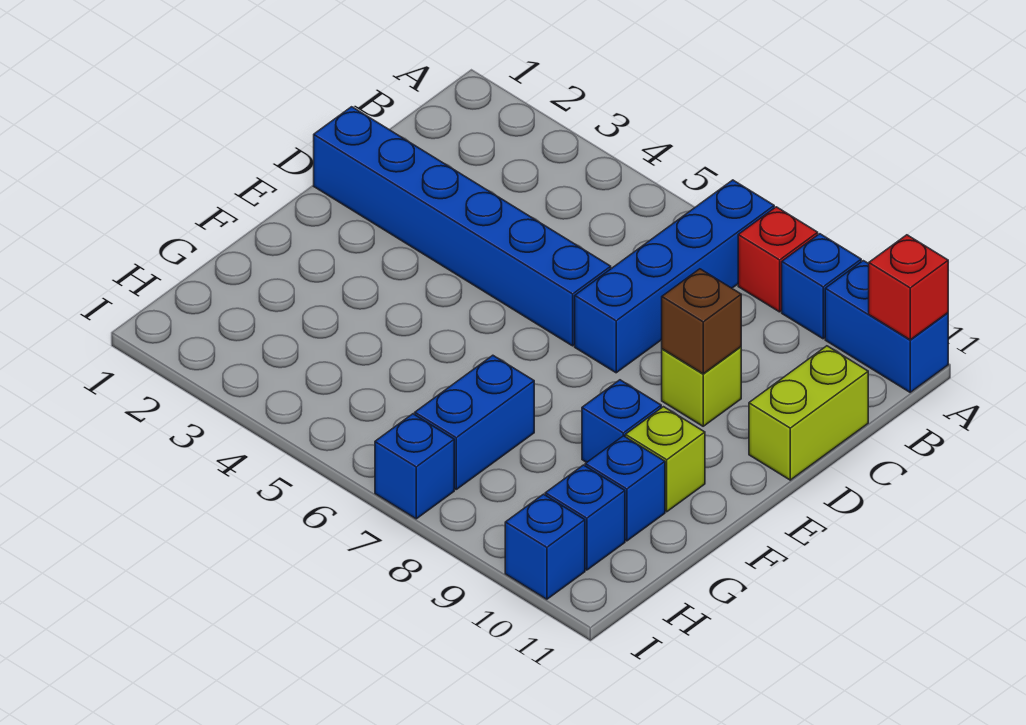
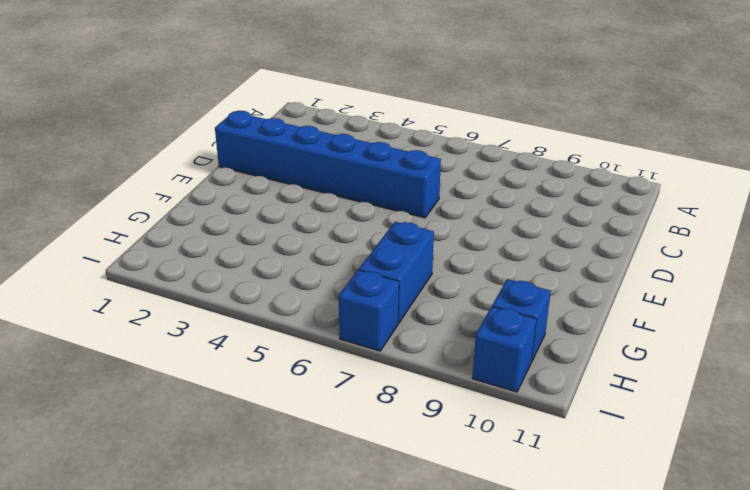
none -> blue 1x4 brick [575,180,774,373]
none -> red 1x1 brick [738,207,818,312]
none -> blue 1x1 brick [782,234,861,339]

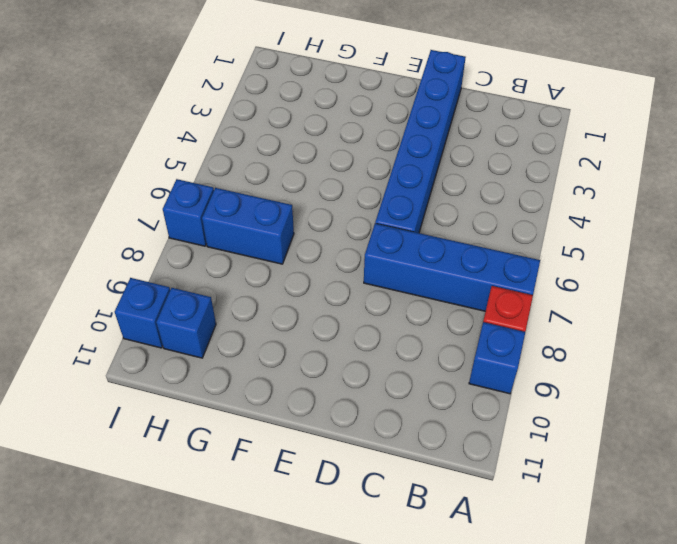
none -> blue 1x2 brick [825,261,948,392]
none -> lime 1x2 brick [749,346,868,480]
none -> lime 1x1 brick [662,347,741,426]

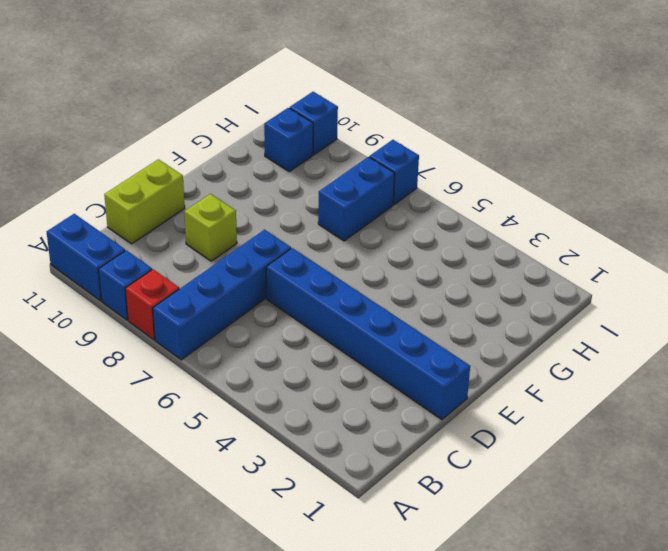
none -> blue 1x1 brick [582,380,661,463]
none -> lime 1x1 brick [625,407,705,512]
none -> blue 1x1 brick [585,436,665,541]

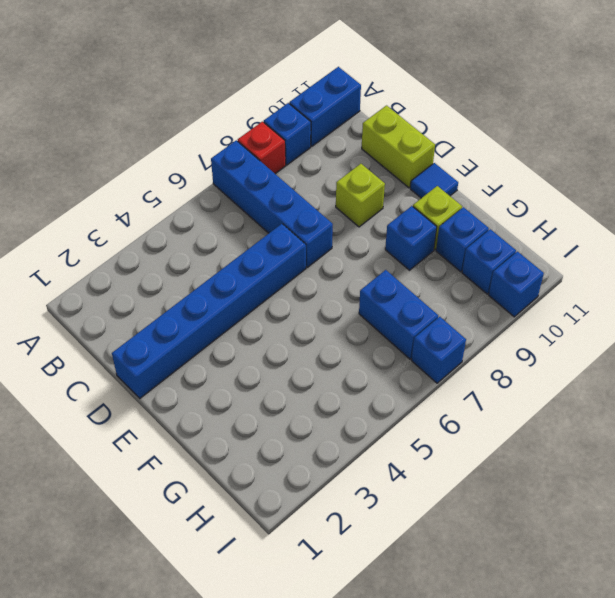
blue 1x1 tile [410,163,458,198] -> none
none -> red 1x1 brick [869,235,948,340]
none -> brown 1x1 brick [662,269,741,374]

